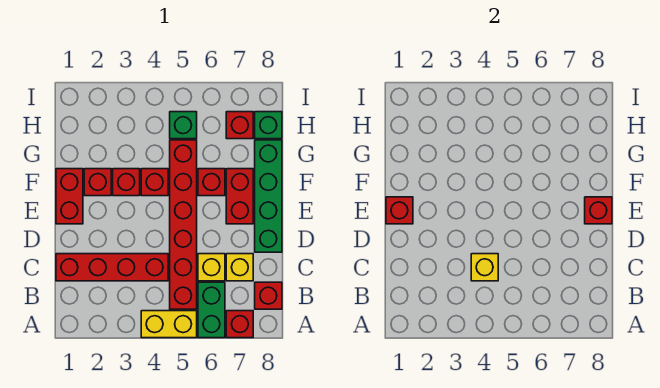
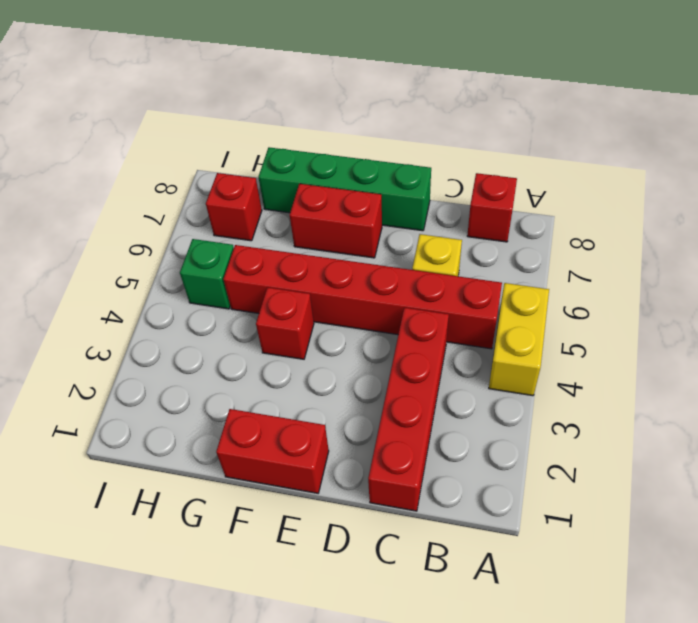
none -> green 1x2 brick [198,282,225,338]
none -> red 1x1 brick [226,311,253,338]
none -> yellow 1x1 brick [226,254,253,281]

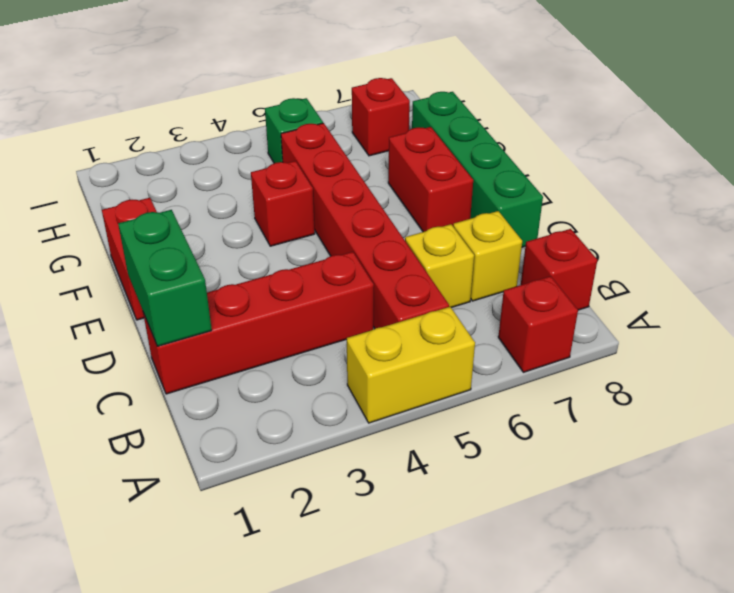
green 1x2 brick [118,210,212,346] -> green 1x2 brick moved to [198,282,225,338]
none -> red 1x1 brick [84,169,111,196]
none -> red 1x1 brick [113,169,140,196]
none -> red 1x1 brick [198,169,225,196]

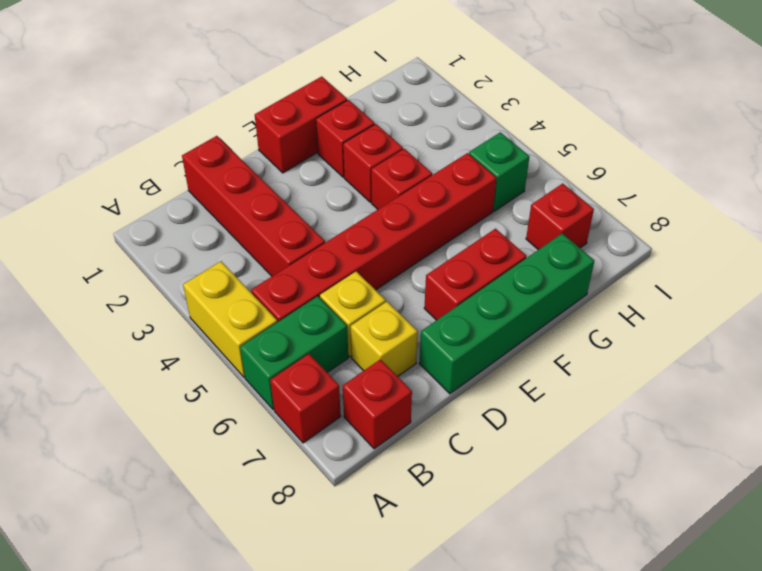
none -> red 1x1 brick [198,169,225,196]
none -> green 1x1 brick [255,112,282,139]
none -> yellow 1x1 brick [471,254,498,281]

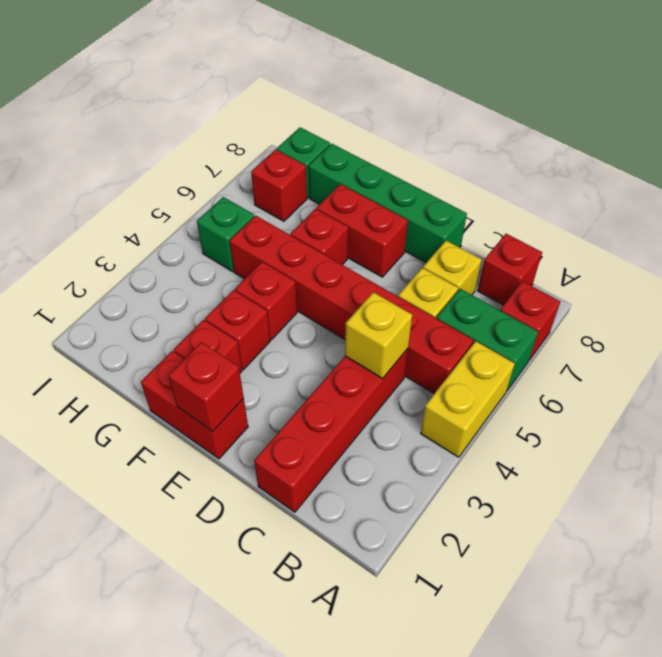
none -> red 1x1 brick [585,197,612,224]

